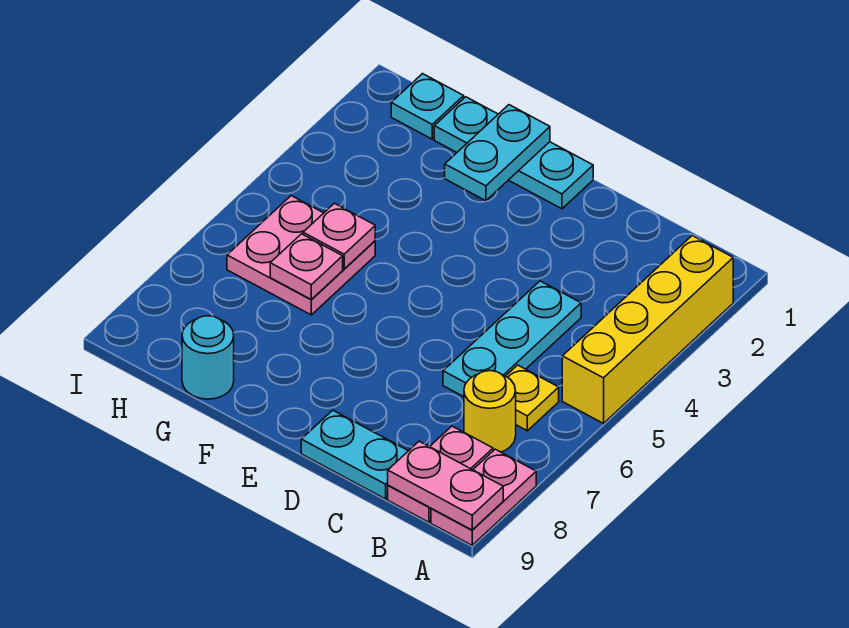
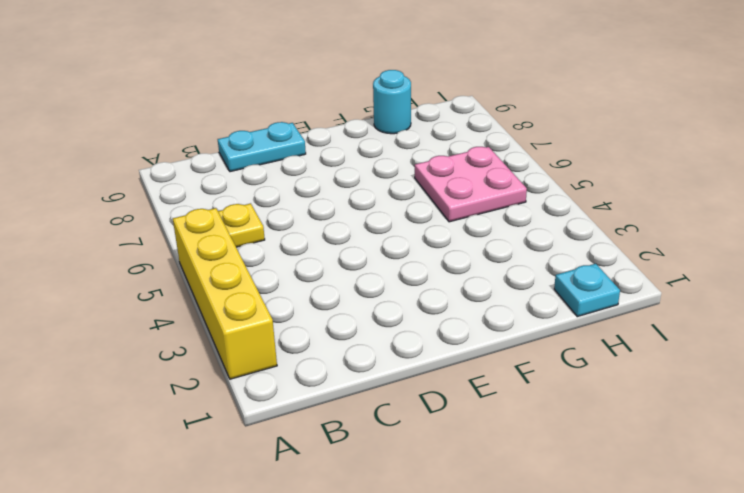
none -> pink 1x2 plate [431,449,536,545]
none -> yellow 1x1 round brick [464,371,516,452]
none -> pink 1x2 plate [388,426,493,522]

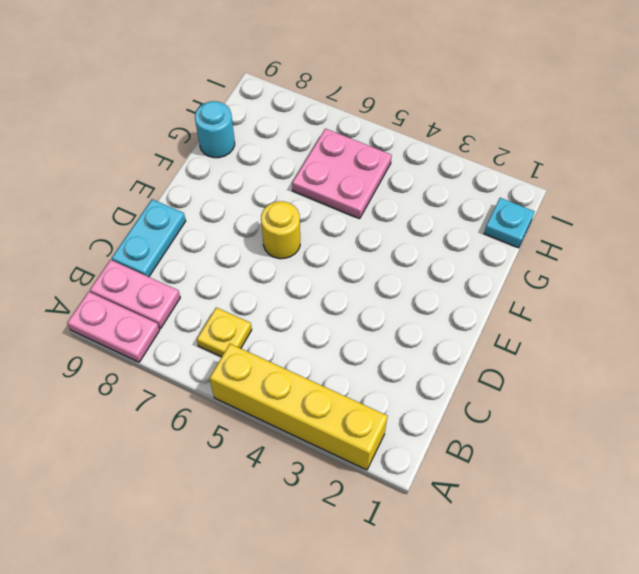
yellow 1x1 round brick [261,201,300,259] -> yellow 1x1 round brick moved to [464,371,516,452]
none -> cyan 1x3 plate [443,281,581,397]
none -> cyan 1x3 plate [434,97,593,209]
none -> pink 1x2 plate [388,441,503,530]

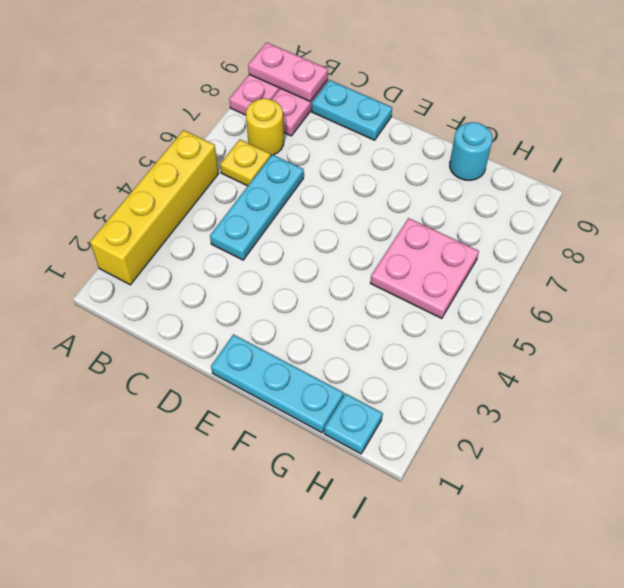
none -> cyan 1x2 plate [445,105,550,201]
none -> pink 1x1 plate [303,203,375,269]
none -> pink 1x1 plate [270,234,343,300]

